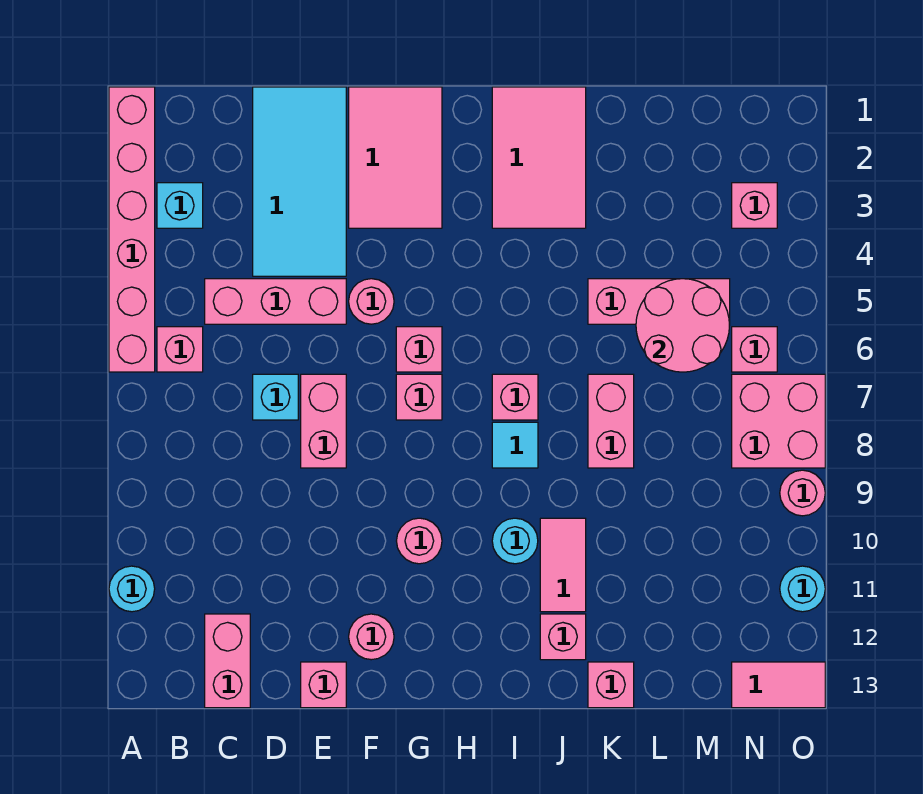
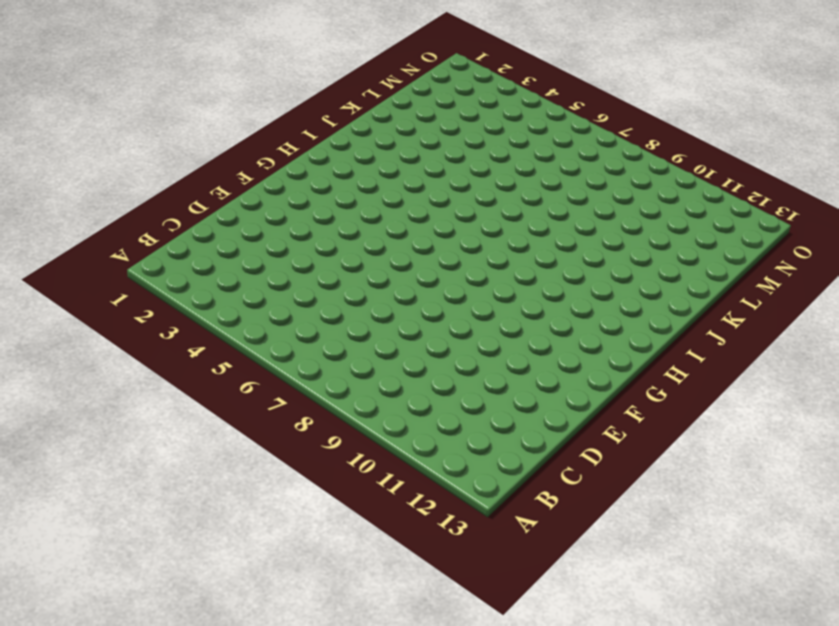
none -> pink 1x6 brick [109,87,155,372]
none -> cyan 1x1 round brick [109,566,155,612]
none -> cyan 1x1 brick [157,183,203,228]
none -> pink 1x1 brick [157,327,203,372]

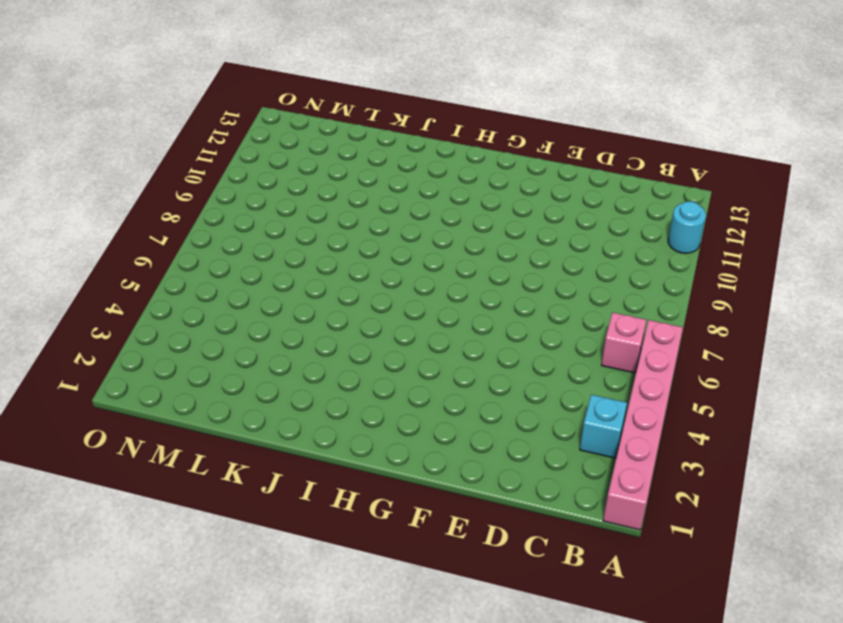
none -> pink 1x3 brick [205,279,346,324]
none -> pink 1x2 brick [205,614,250,708]
none -> cyan 2x4 tile [253,87,346,276]
none -> cyan 1x1 brick [253,374,298,420]

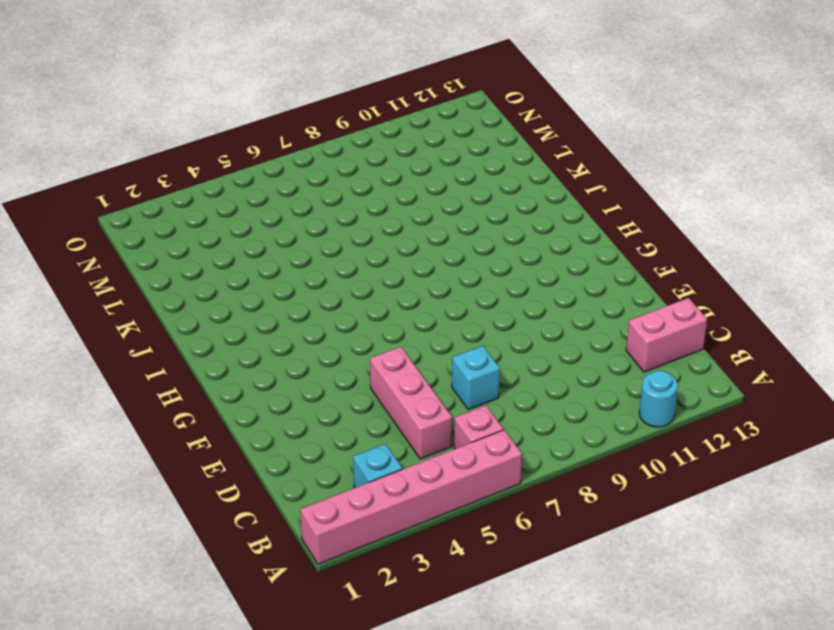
none -> cyan 2x4 tile [253,87,346,276]
none -> pink 1x2 brick [301,374,346,468]
none -> pink 1x1 brick [301,662,346,708]
none -> pink 2x3 tile [349,87,442,228]

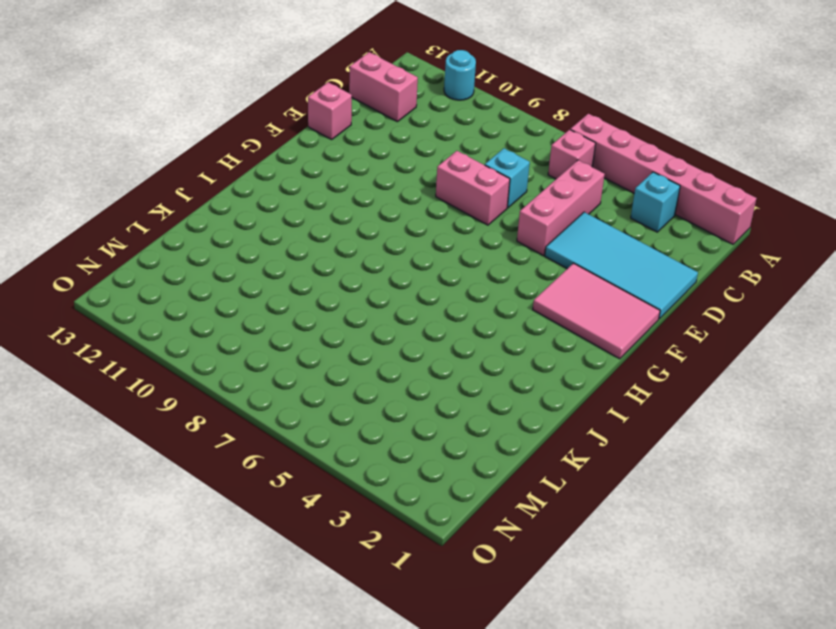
none -> pink 1x1 round brick [349,279,394,324]
none -> pink 1x1 round brick [349,614,394,660]
none -> pink 1x1 brick [396,327,442,372]
none -> pink 1x1 brick [396,374,442,420]

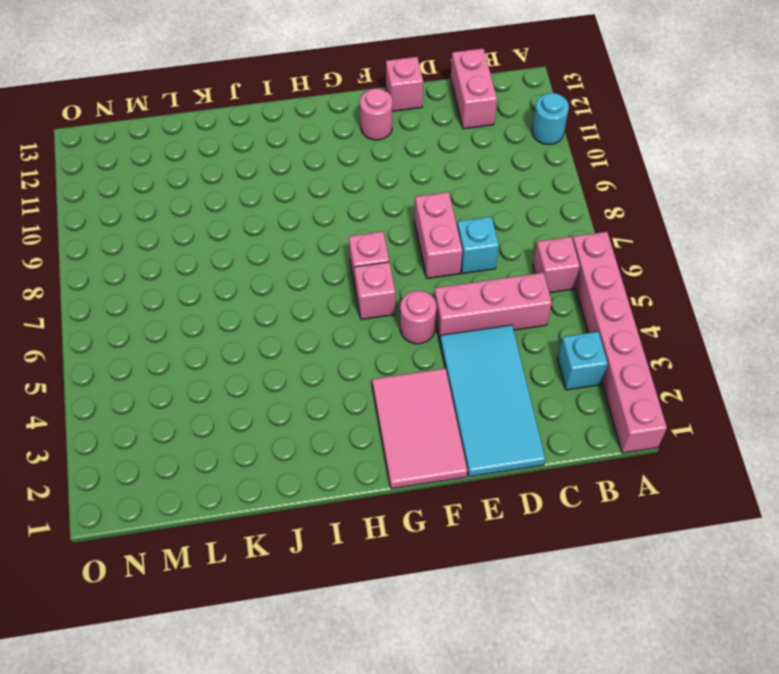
none -> pink 1x1 round brick [397,518,442,564]
none -> pink 2x3 tile [492,87,586,228]
none -> pink 1x1 brick [492,374,538,420]
none -> cyan 1x1 tile [492,422,538,468]

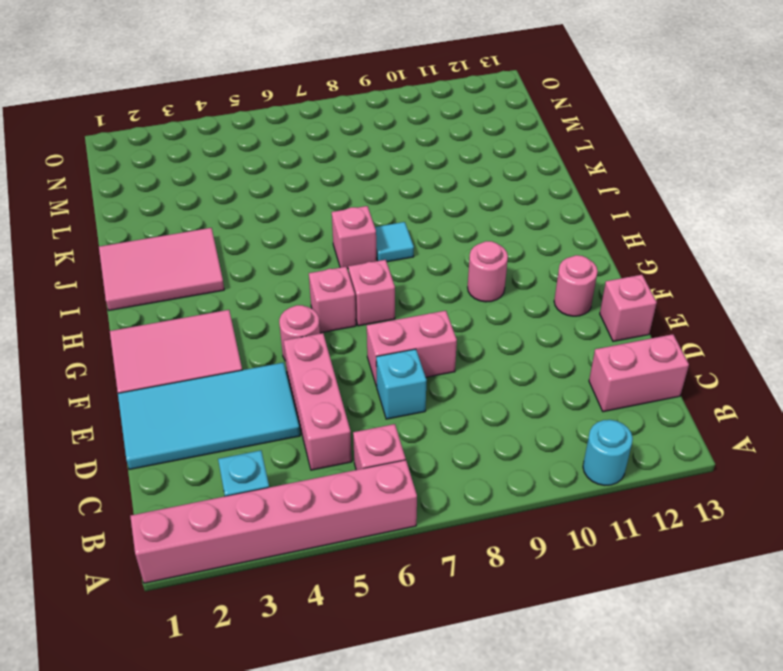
none -> cyan 1x1 round brick [492,518,538,564]
none -> pink 1x2 tile [540,518,586,612]
none -> pink 1x1 brick [540,614,586,660]
none -> pink 1x3 brick [588,279,730,324]

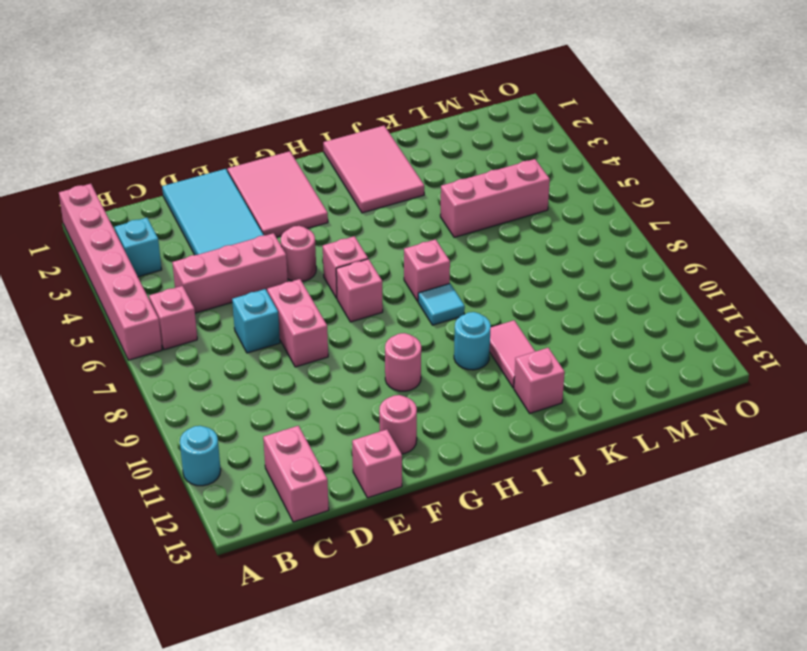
none -> pink 1x2 brick [588,374,634,468]
none -> pink 1x1 brick [588,662,634,708]
none -> pink 1x1 brick [732,183,777,228]
none -> pink 1x1 brick [732,327,777,372]

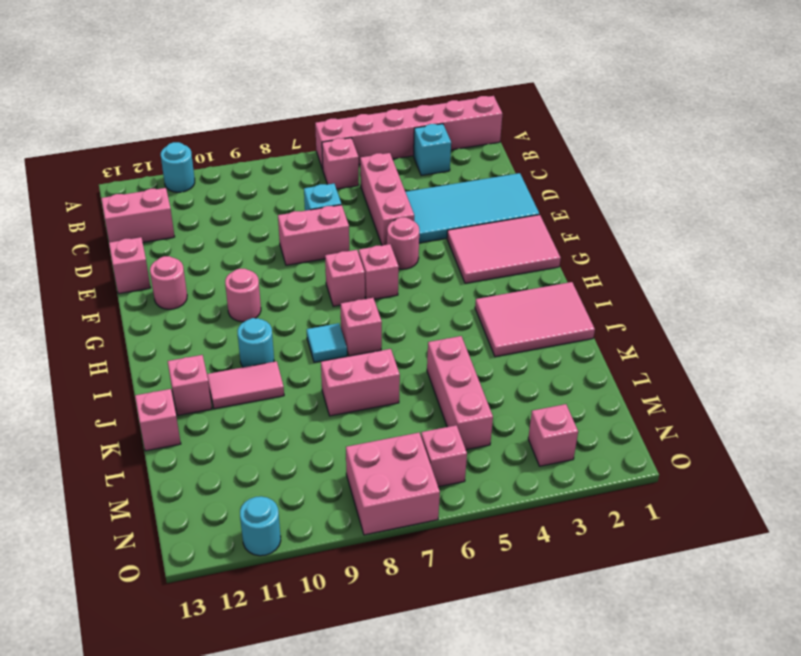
none -> pink 1x2 tile [732,662,825,708]
none -> pink 1x1 round brick [780,470,825,516]
none -> pink 2x2 round brick [636,279,730,372]

